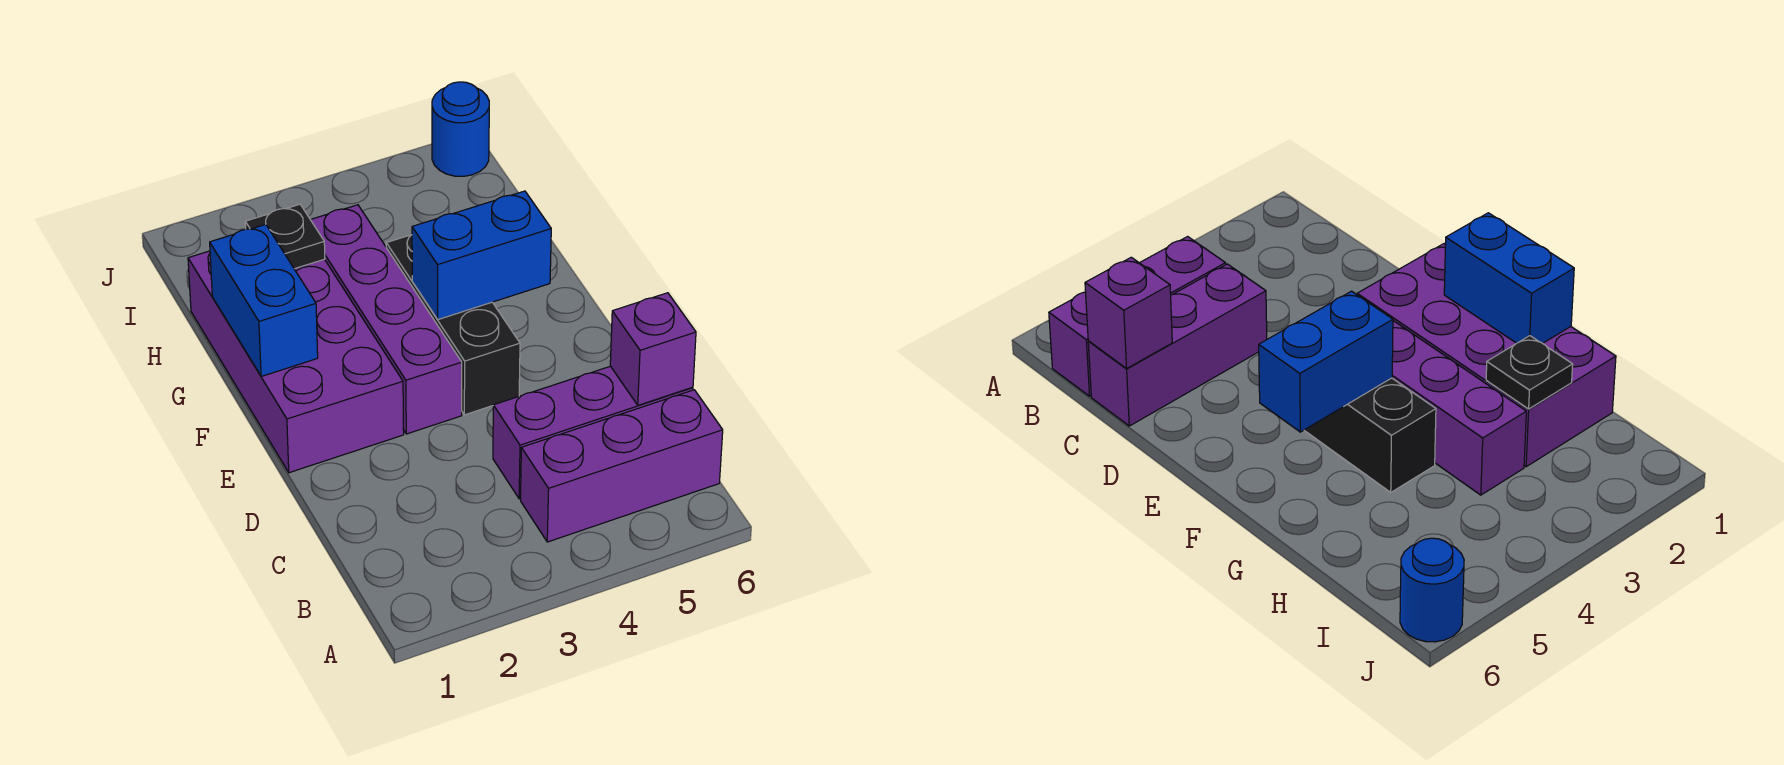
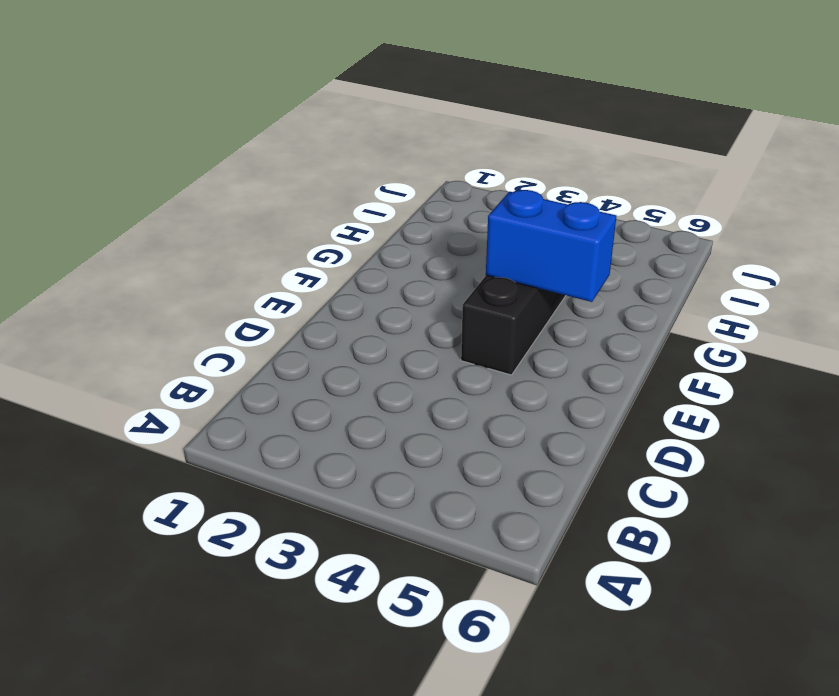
none -> purple 1x3 brick [521,390,723,542]
none -> purple 1x3 brick [493,366,693,499]

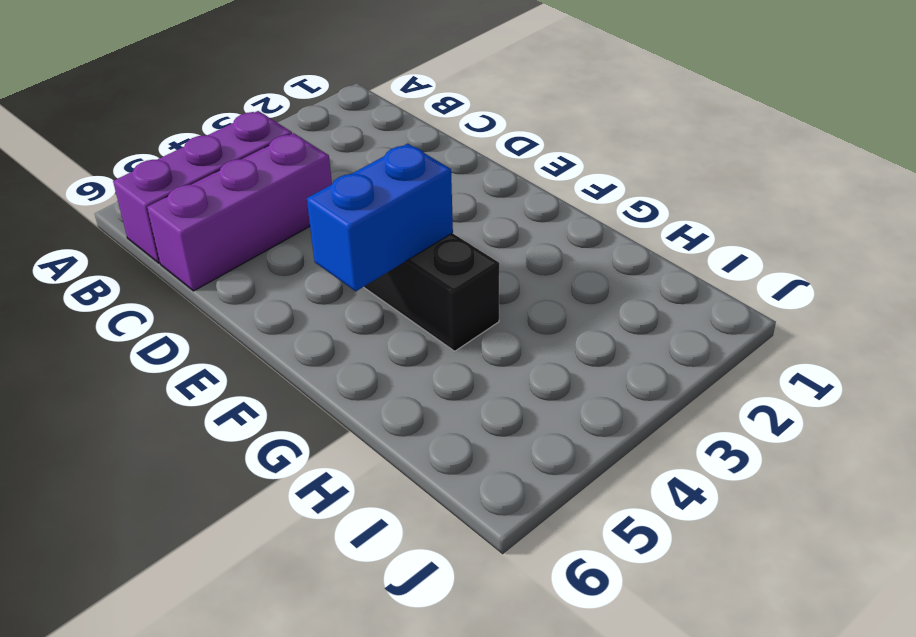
none -> purple 2x4 brick [188,251,404,473]
none -> purple 1x4 brick [311,205,462,434]

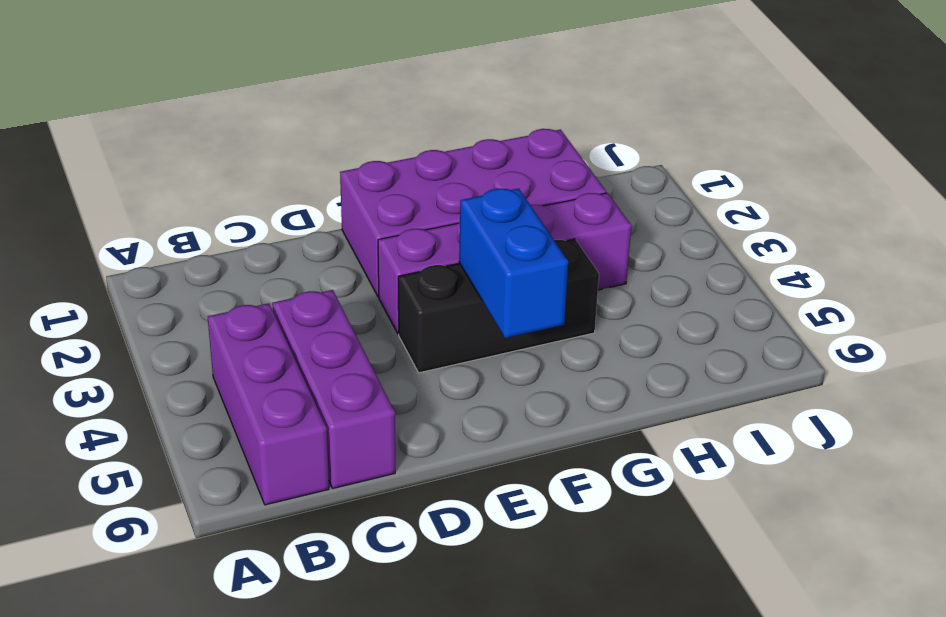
none -> blue 1x1 round brick [432,82,489,176]
none -> purple 1x1 brick [610,293,696,405]

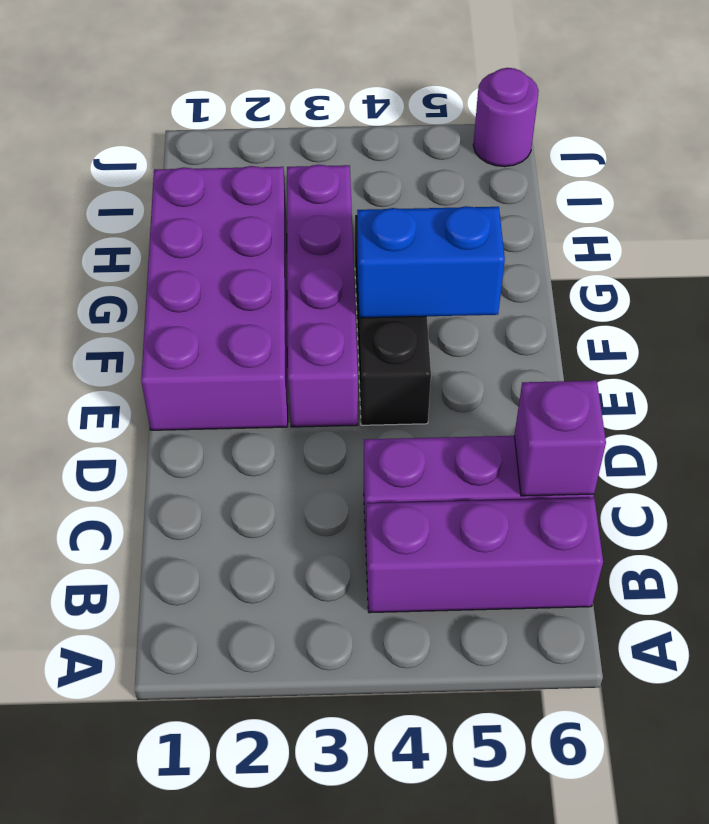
purple 1x1 round brick [473,68,539,167] -> blue 1x1 round brick [432,82,489,176]
none -> blue 1x2 brick [210,224,318,376]
none -> black 1x1 plate [245,204,325,269]

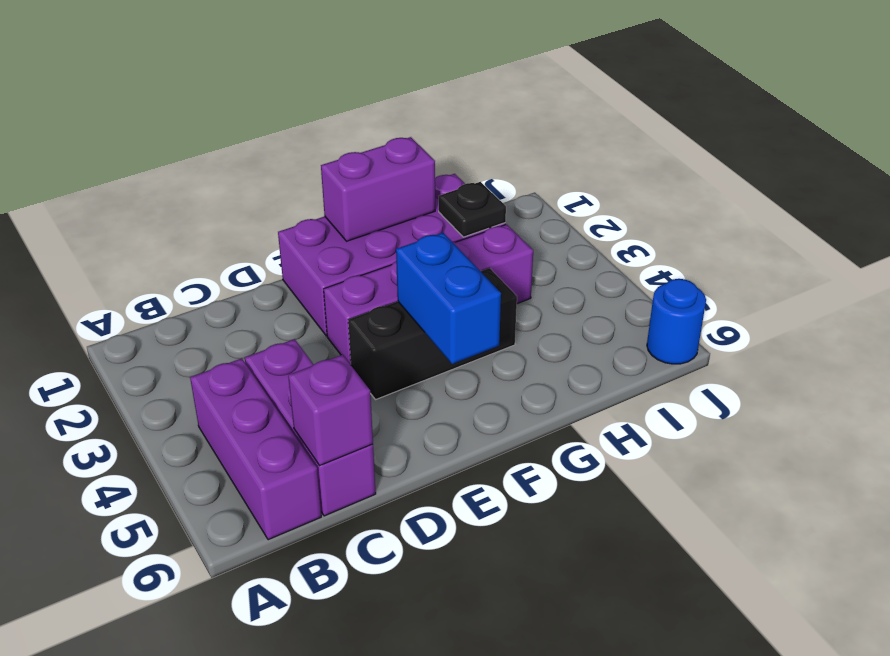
purple 1x2 brick [321,137,435,241] -> blue 1x2 brick [210,224,318,376]

